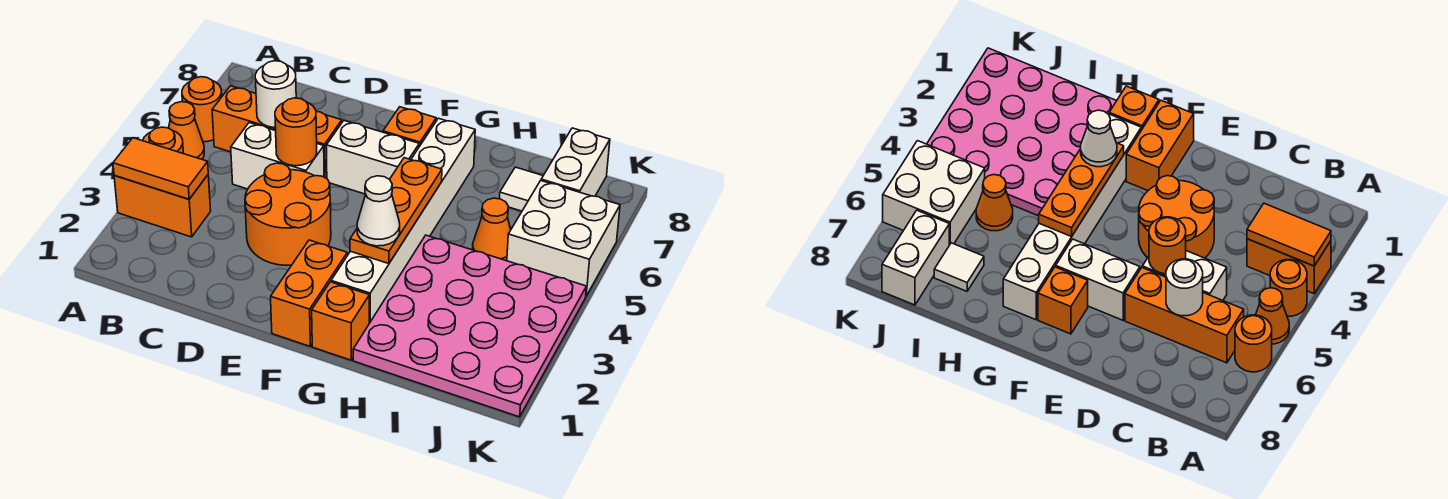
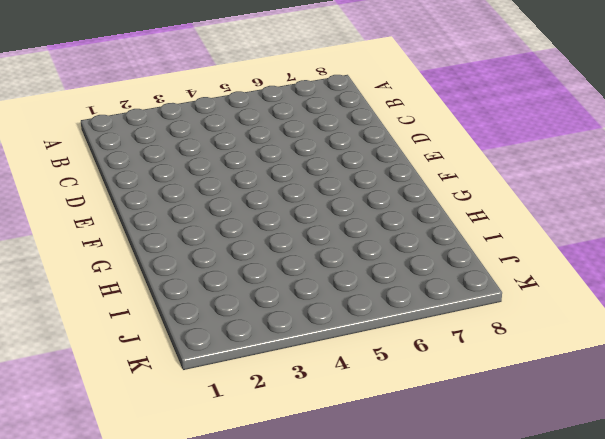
none -> orange 1x2 brick [114,175,211,237]
none -> orange 1x1 round brick [143,127,184,154]
none -> orange 1x1 cone [169,102,204,159]

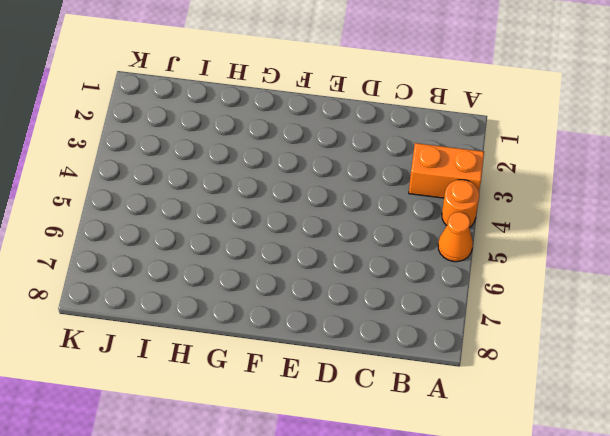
none -> orange 1x1 round brick [182,77,222,142]
none -> orange 1x3 brick [212,86,342,179]
none -> white 1x2 brick [231,123,324,189]

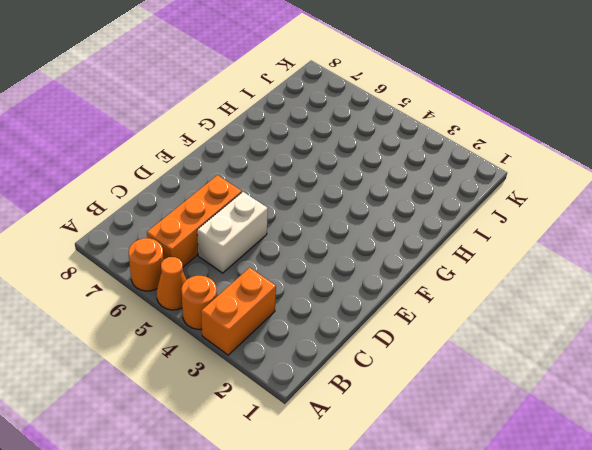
none -> orange 2x2 round brick [245,163,331,265]
none -> white 1x2 brick [326,121,419,194]
none -> orange 1x2 brick [271,240,347,346]

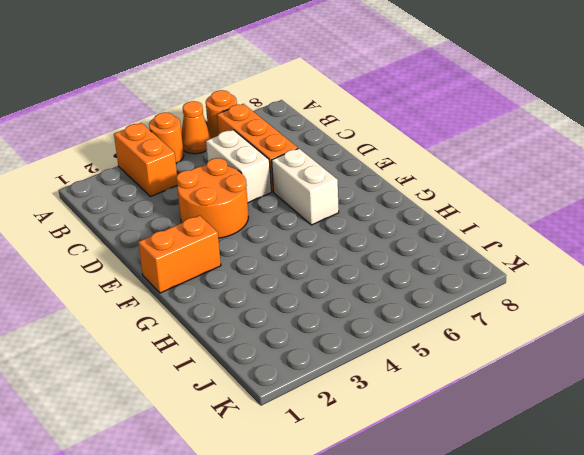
none -> orange 1x1 brick [383,107,436,146]
none -> orange 1x1 brick [312,282,369,360]
none -> white 1x6 brick [331,118,475,323]

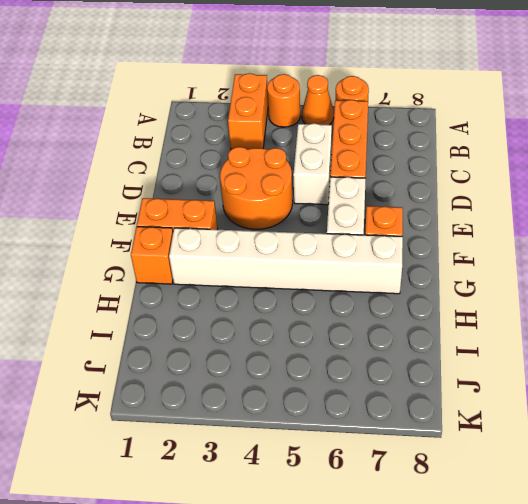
none -> pink 4x4 plate [353,235,586,417]
none -> orange 1x1 cone [472,198,511,261]
none -> white 1x1 tile [499,167,543,211]

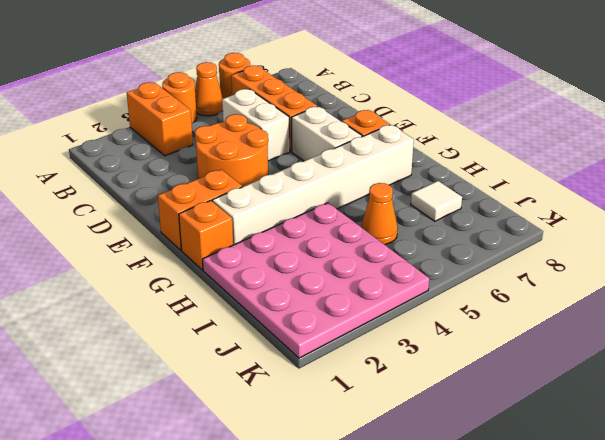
none -> white 2x2 brick [507,181,620,296]
none -> white 1x2 brick [541,128,610,196]
none -> orange 1x2 tile [113,138,208,199]

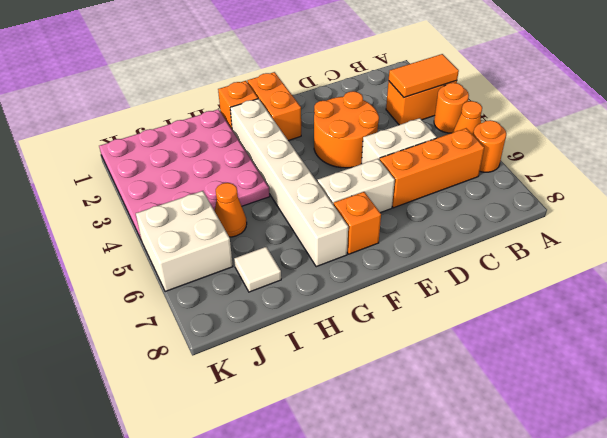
none -> white 1x2 brick [541,128,610,196]
none -> white 1x1 round brick [255,61,296,128]
none -> orange 1x1 round brick [275,98,317,166]

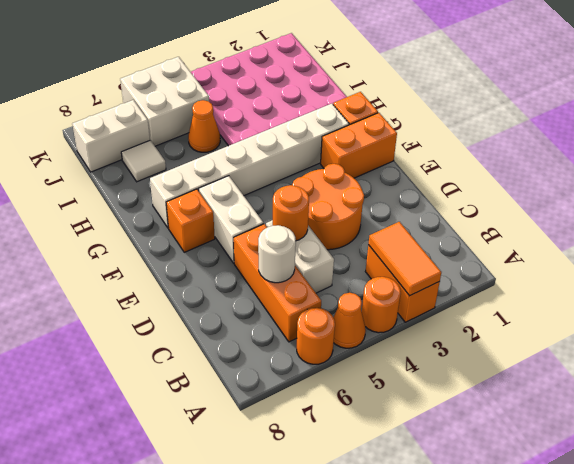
none -> orange 1x3 plate [350,158,442,264]
none -> white 1x1 cone [357,176,400,246]

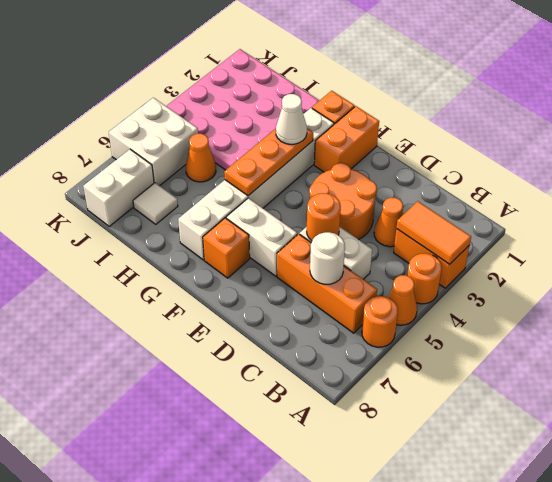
orange 1x1 cone [374,197,403,247] -> none

